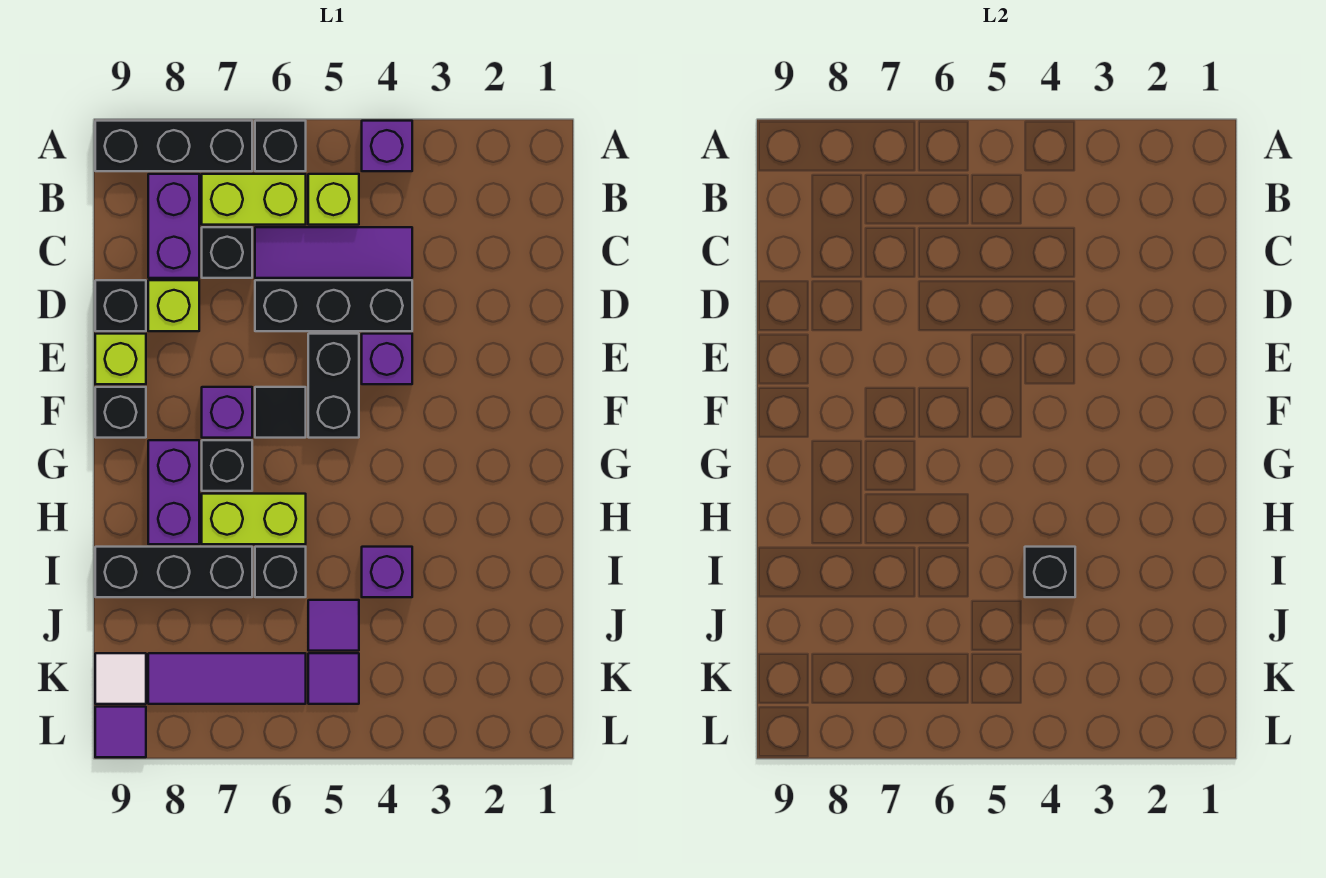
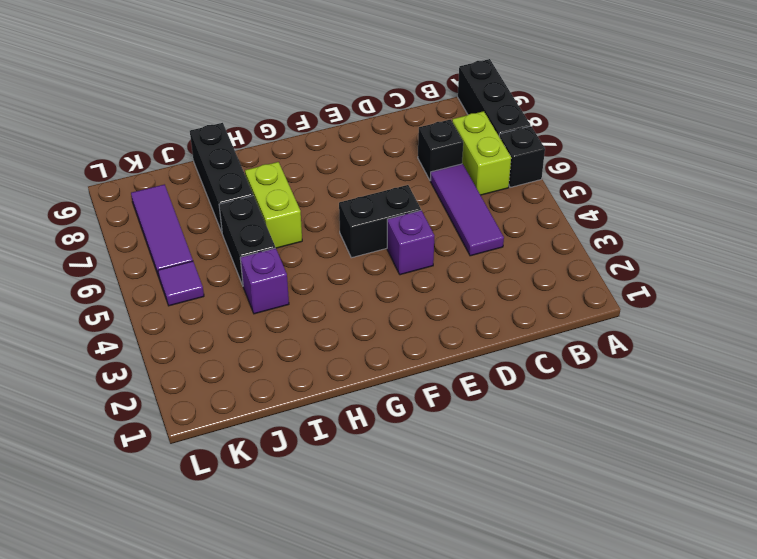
black 1x2 brick [219,196,275,285] -> black 1x1 brick [255,547,306,597]
none -> purple 1x1 brick [362,121,412,171]
none -> lime 1x1 brick [308,174,359,225]
none -> purple 1x2 brick [148,174,199,278]

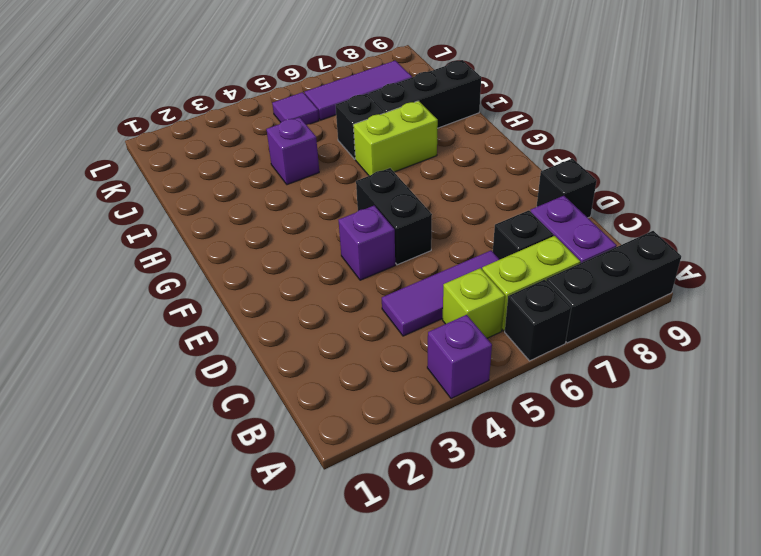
none -> black 1x3 brick [255,280,412,331]
none -> lime 1x1 brick [148,280,199,331]
none -> lime 1x1 brick [95,334,146,384]

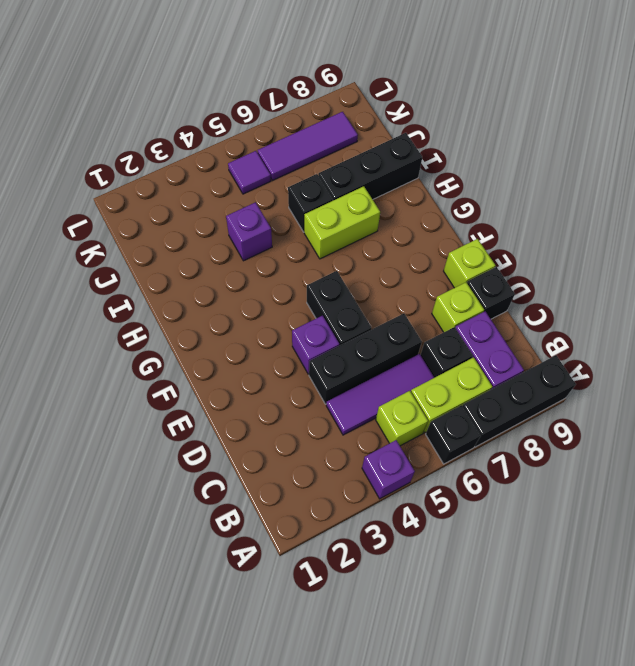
none -> black 1x1 tile [255,387,306,438]
none -> purple 1x1 brick [202,387,252,438]
none -> black 1x1 brick [95,387,146,438]

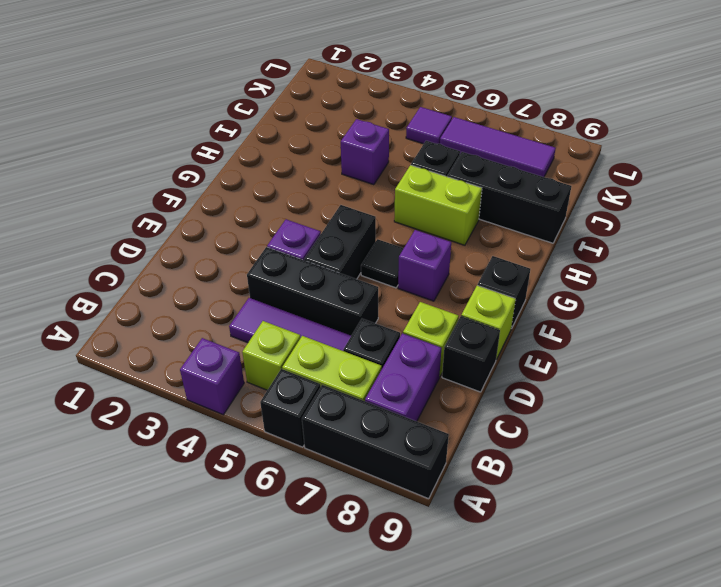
none -> black 1x1 brick [202,440,252,491]
none -> purple 1x2 brick [148,440,199,544]
none -> purple 1x1 tile [308,600,359,651]

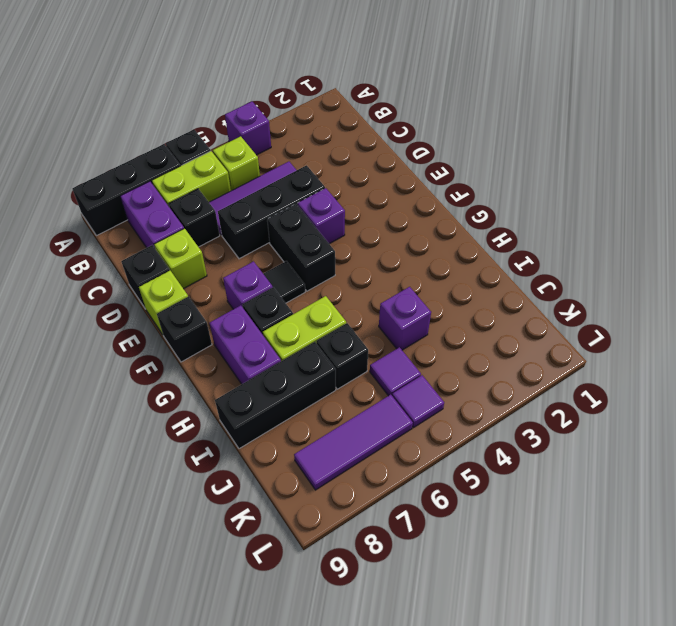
none -> white 1x1 tile [95,653,146,704]
none -> purple 1x1 tile [95,707,146,757]
none -> black 1x1 brick [1025,547,1075,597]

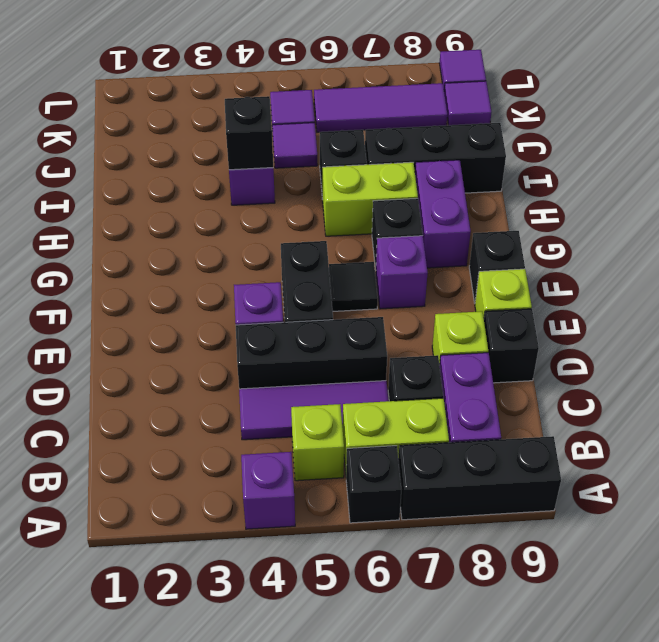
purple 1x1 tile [444,81,491,125] -> white 1x1 tile [95,653,146,704]

